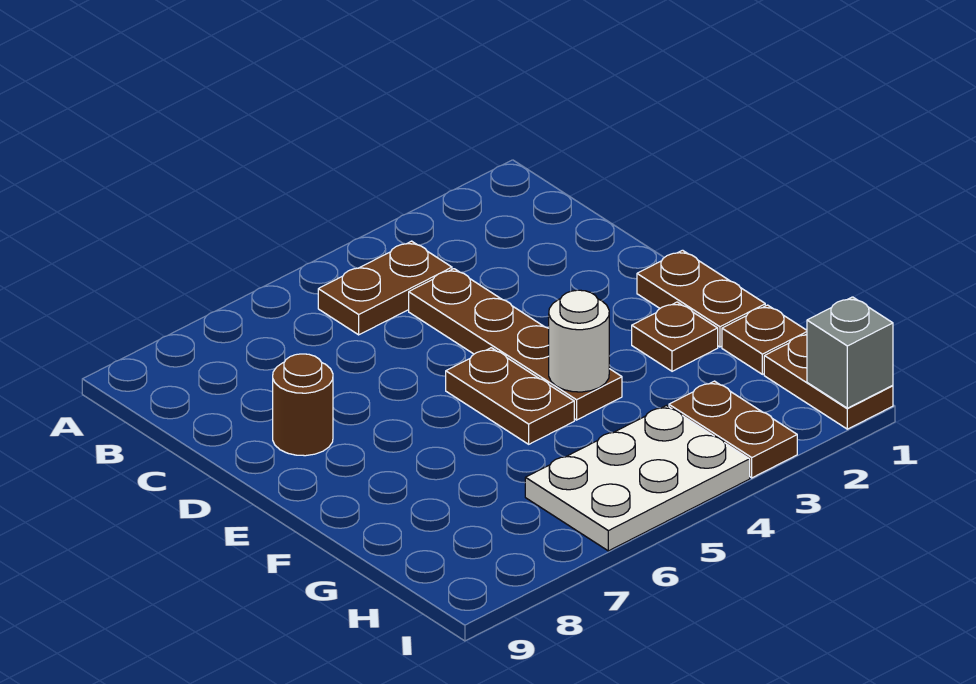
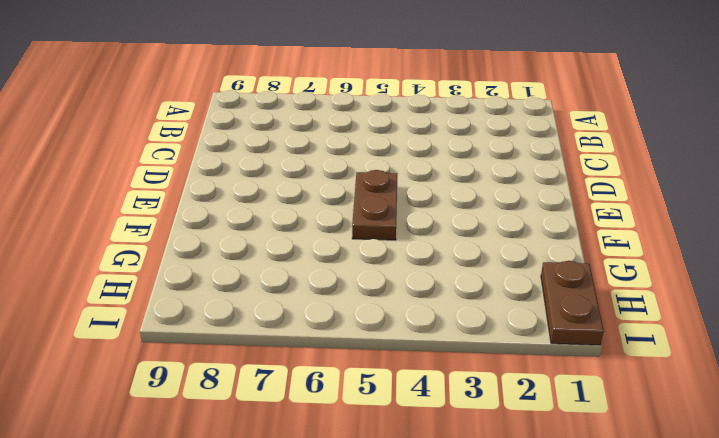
none -> brown 1x2 plate [318,241,452,335]
none -> brown 1x4 plate [409,269,622,420]
none -> brown 1x1 round brick [273,354,333,456]

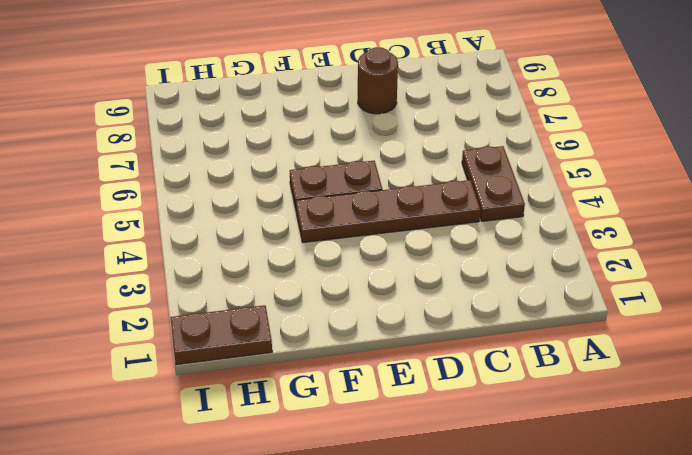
none -> brown 1x2 plate [637,250,765,347]
none -> brown 1x1 plate [632,302,718,371]
none -> brown 1x1 plate [722,305,807,374]

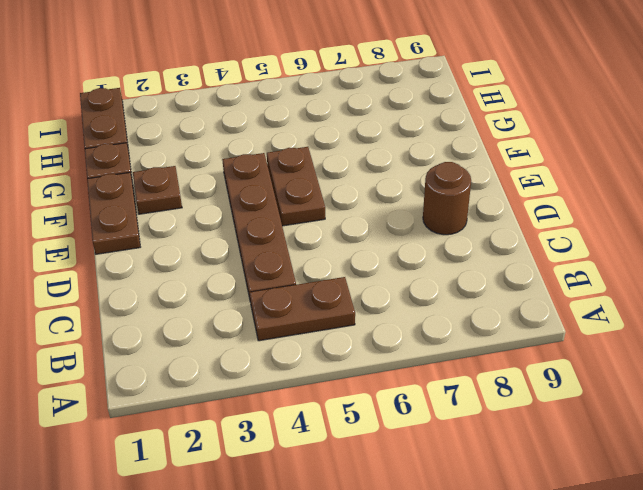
none -> brown 1x2 plate [669,381,797,478]
none -> white 2x3 plate [525,406,750,551]
none -> white 1x1 round brick [549,290,609,392]

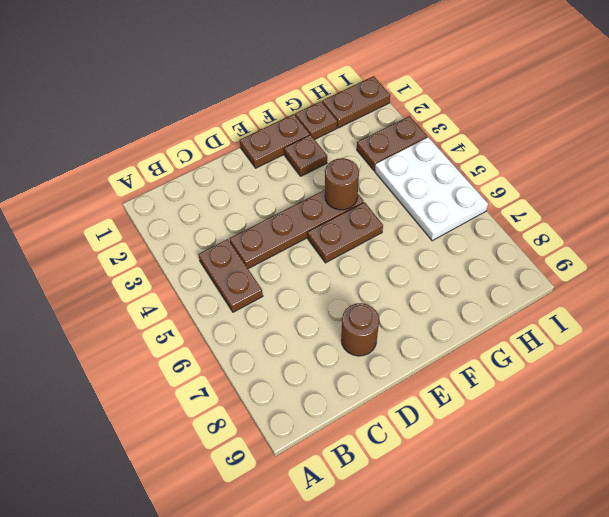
brown 1x1 round brick [325,158,359,210] -> white 1x1 round brick [549,290,609,392]
none -> grey 1x1 brick [807,297,893,408]

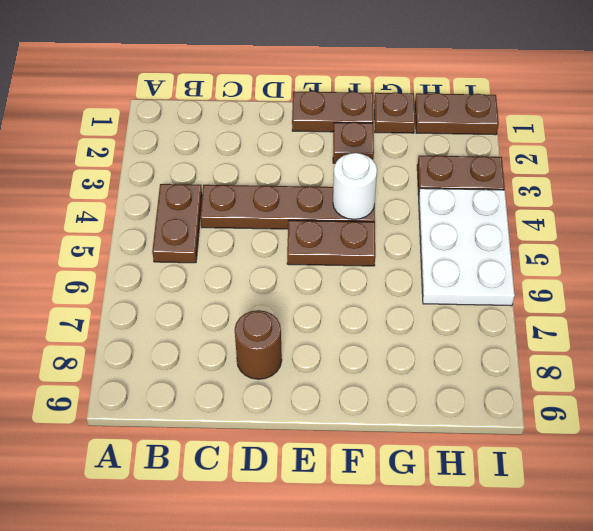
none -> grey 1x1 brick [807,297,893,408]

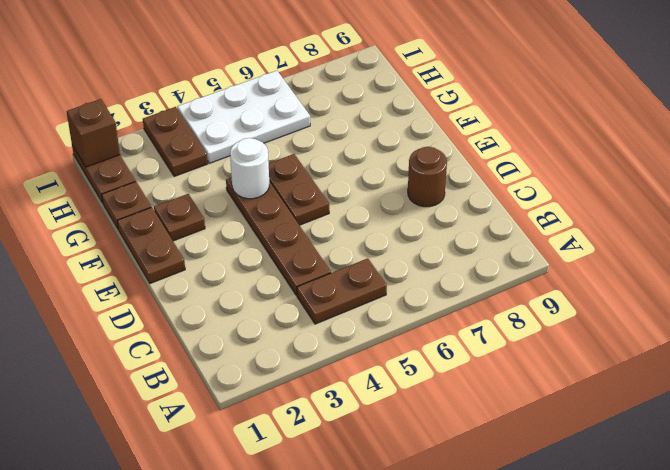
brown 1x1 brick [67,99,120,167] -> grey 1x1 brick [807,297,893,408]

